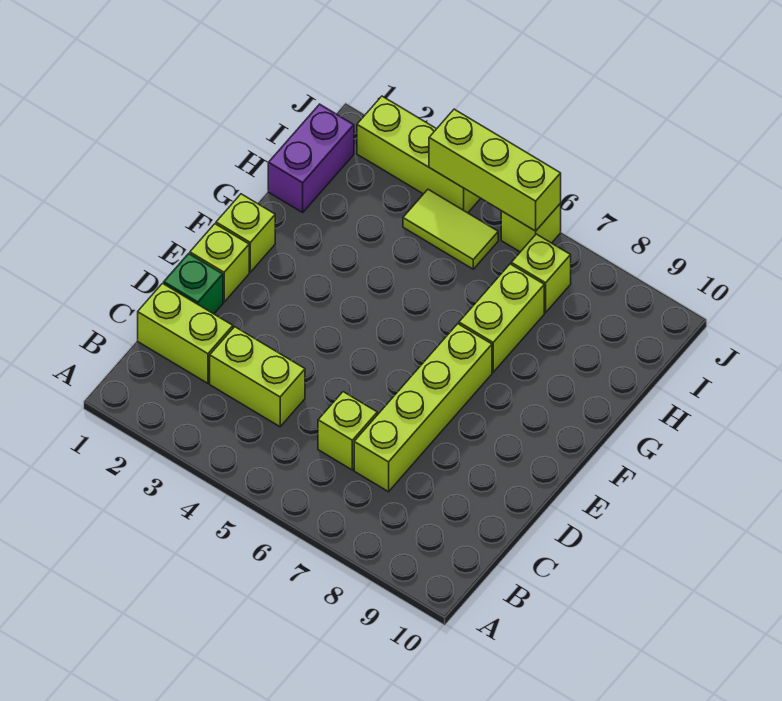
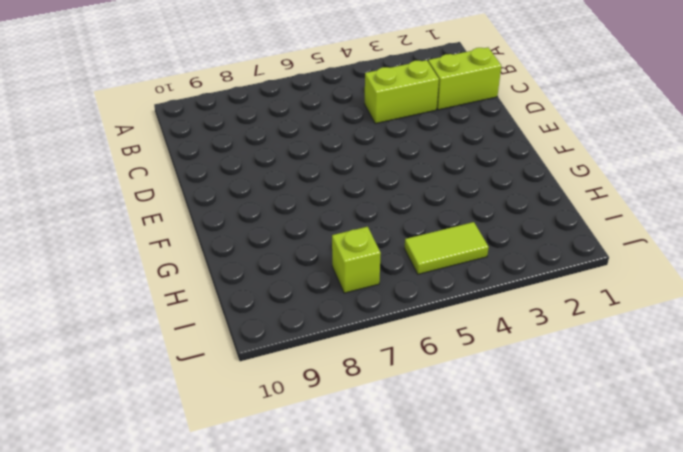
none -> lime 1x1 brick [318,392,377,470]
none -> lime 1x4 brick [354,324,492,492]
none -> green 1x1 brick [164,254,223,314]

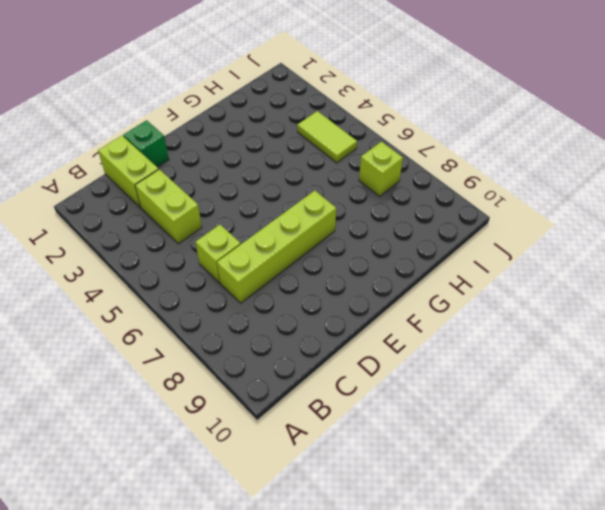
none -> lime 1x1 brick [190,224,249,302]
none -> lime 1x1 brick [216,194,275,272]
none -> lime 1x2 brick [459,264,544,372]

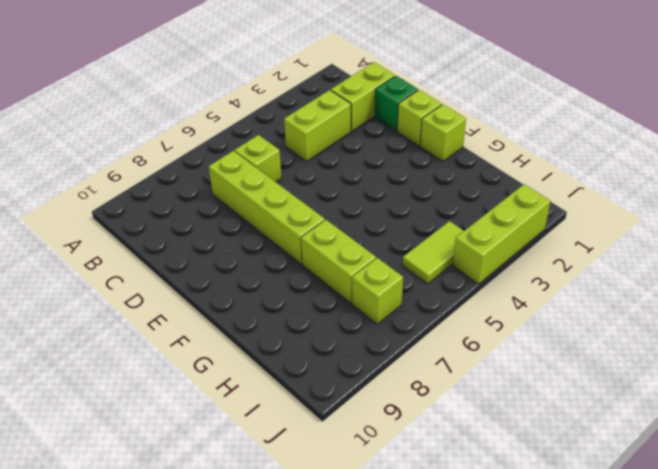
none -> purple 1x2 brick [268,104,354,212]
none -> lime 1x1 brick [501,203,561,252]
none -> lime 1x3 brick [429,109,561,231]

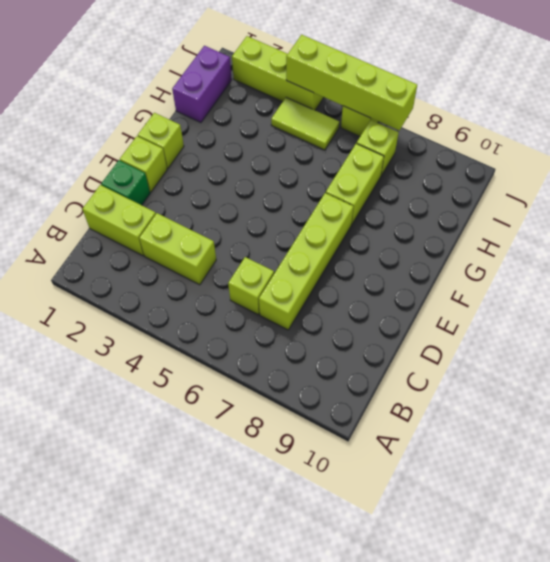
lime 1x4 brick [286,35,417,130] -> lime 1x3 brick [429,109,561,231]

